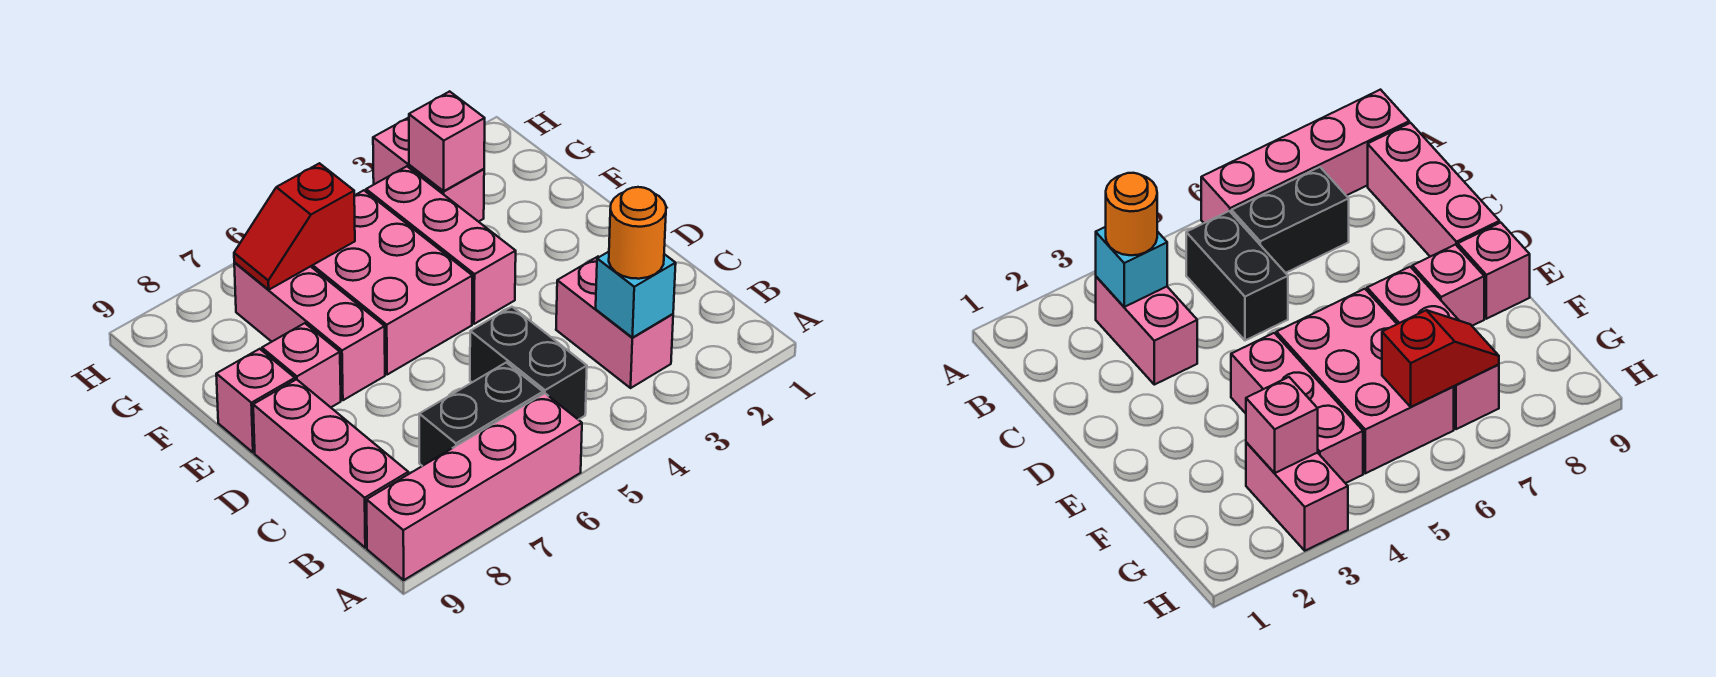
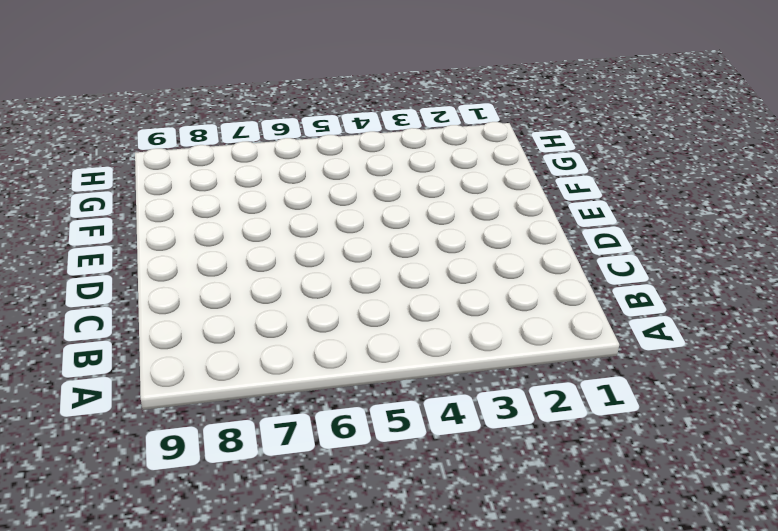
none -> pink 1x4 brick [367,393,582,580]
none -> pink 1x2 brick [556,257,673,388]
none -> black 1x2 brick [470,307,587,420]

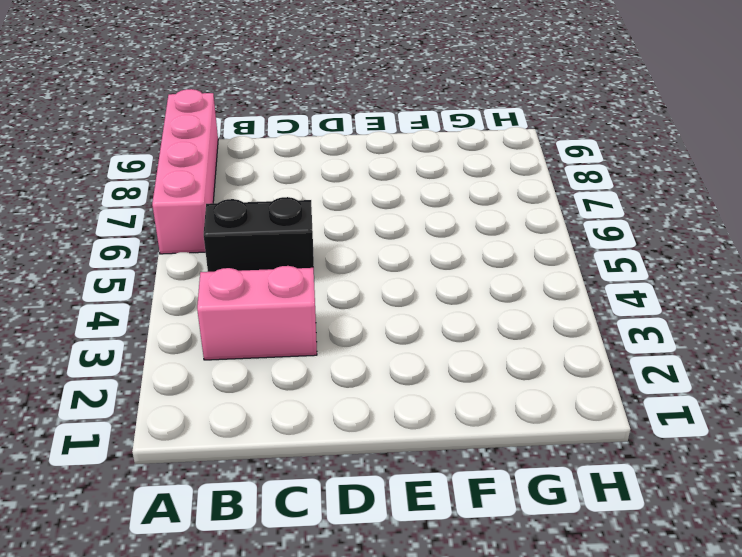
none -> black 1x2 brick [419,363,543,466]
none -> pink 1x3 brick [253,379,408,548]
none -> pink 1x3 brick [366,166,516,324]

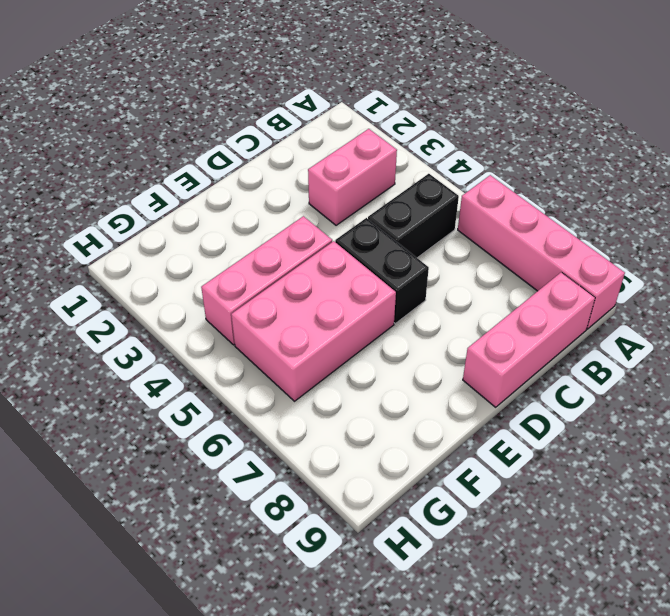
black 1x2 brick [335,218,429,323] -> black 1x2 brick moved to [419,363,543,466]
none -> pink 1x3 brick [234,262,385,400]
none -> pink 1x1 brick [262,323,341,407]
none -> pink 1x1 brick [216,349,295,453]

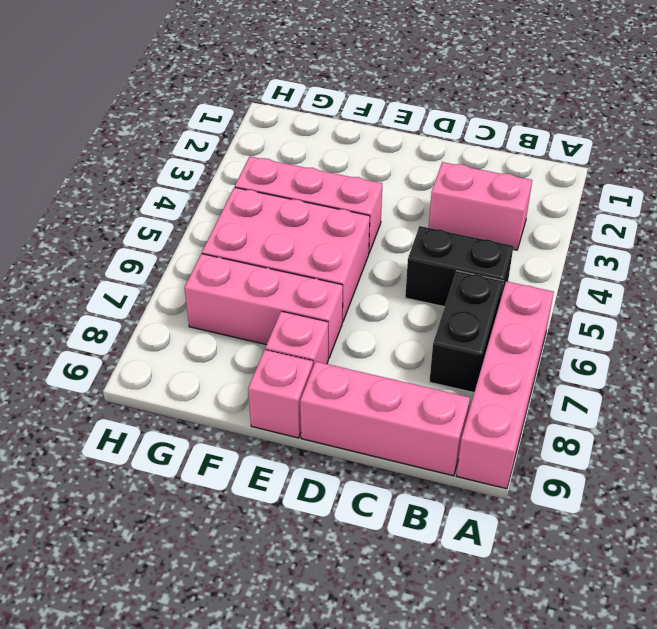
none -> pink 1x2 brick [373,118,484,222]
none -> cyan 1x1 brick [596,252,676,338]
none -> pink 1x1 brick [409,91,485,191]

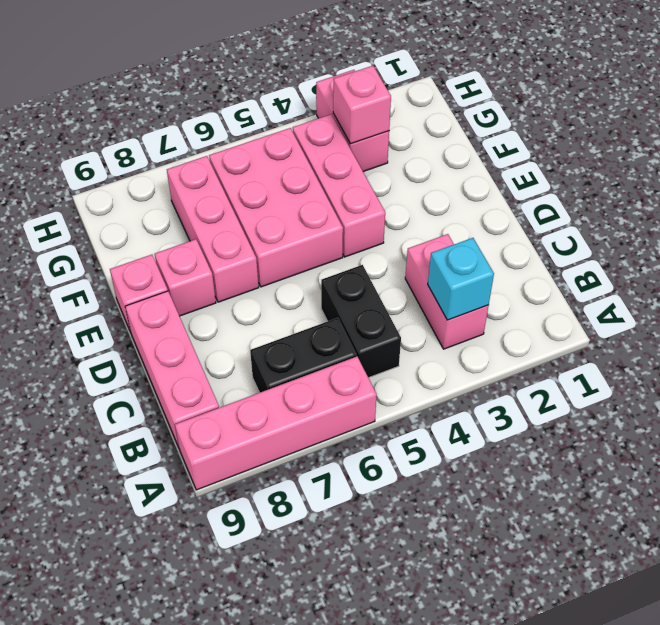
none -> red 1x2 slope [234,163,355,290]
none -> orange 1x1 round brick [609,187,666,279]

